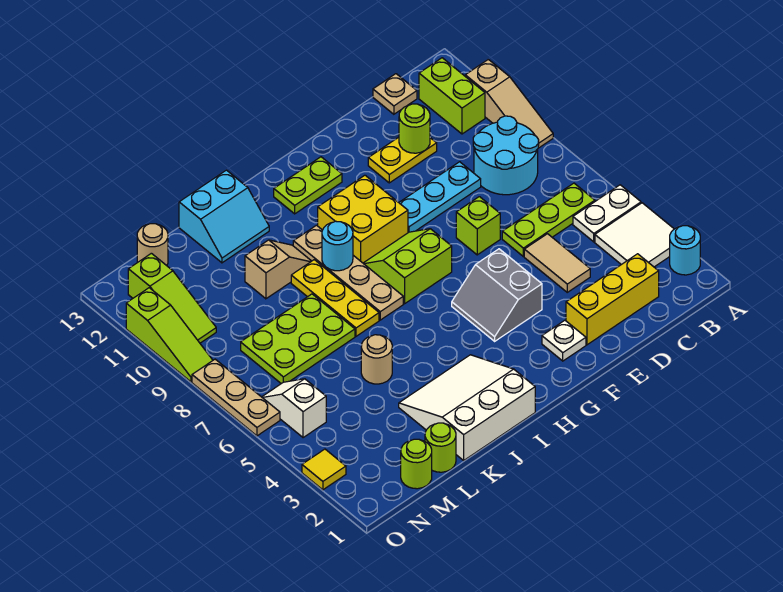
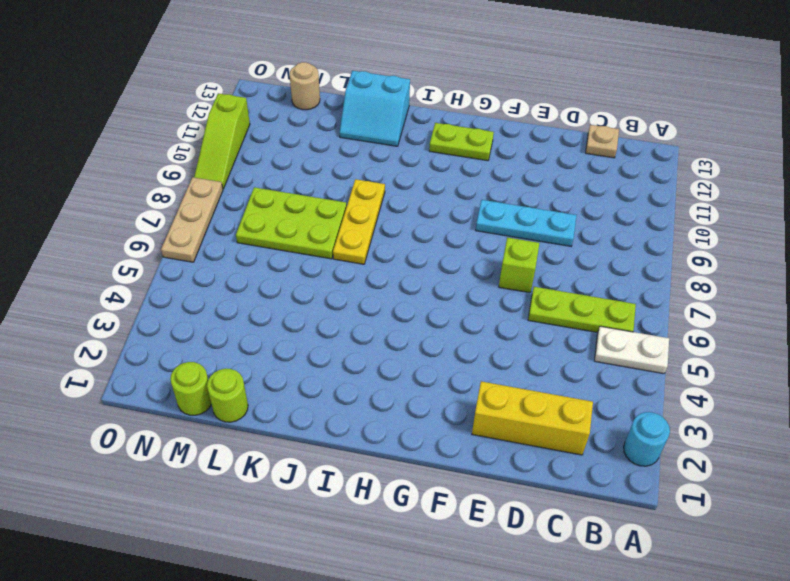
none -> white 2x2 tile [595,203,674,267]
none -> tan 1x3 slope [465,59,553,148]
none -> cyan 2x2 round brick [473,116,539,195]
none -> lime 1x2 brick [419,58,485,134]

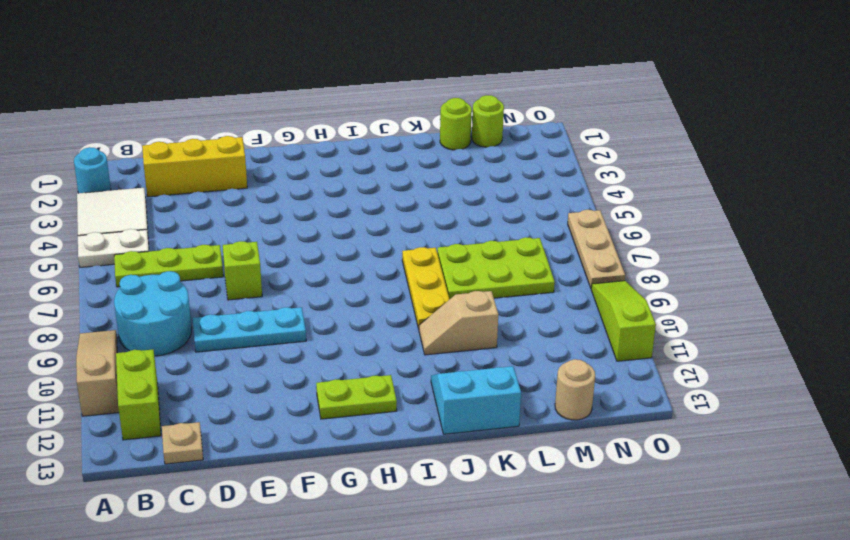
none -> tan 1x2 tile [524,234,590,292]
none -> yellow 1x2 plate [368,137,437,183]
none -> white 1x1 plate [542,320,586,361]
none -> grey 2x2 slope [452,249,542,341]

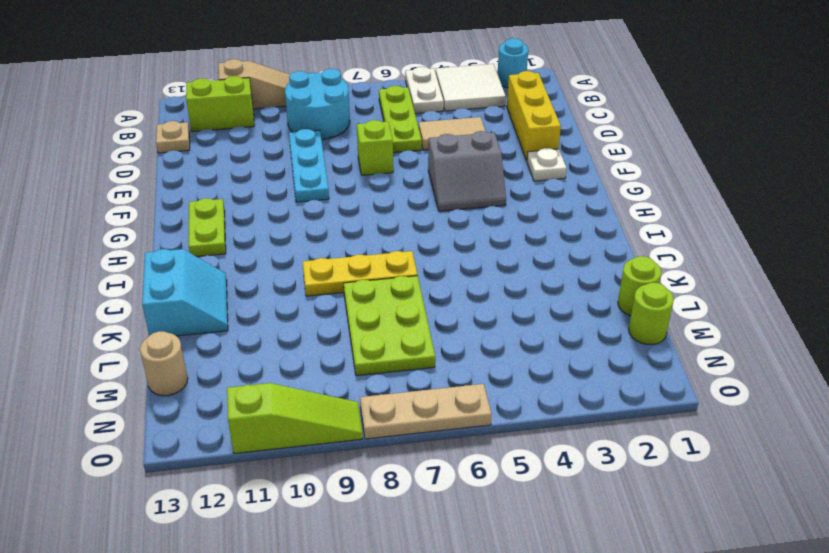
none -> yellow 1x2 plate [368,137,437,183]
none -> lime 2x2 slope [363,229,452,304]
none -> yellow 2x2 brick [318,175,408,263]
none -> white 3x3 slope [399,355,535,460]

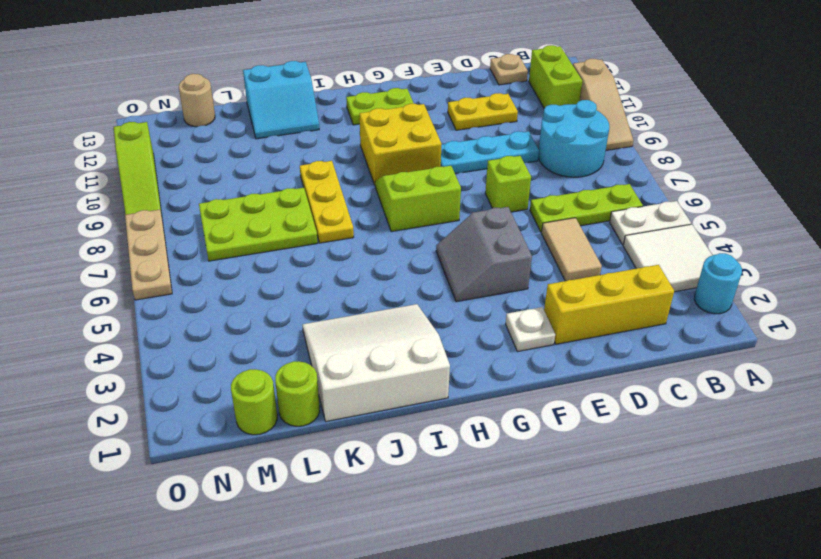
none -> tan 1x4 plate [293,225,403,320]
none -> tan 1x2 slope [245,240,311,299]
none -> tan 1x1 round brick [361,335,392,384]
none -> white 1x2 slope [262,379,326,438]

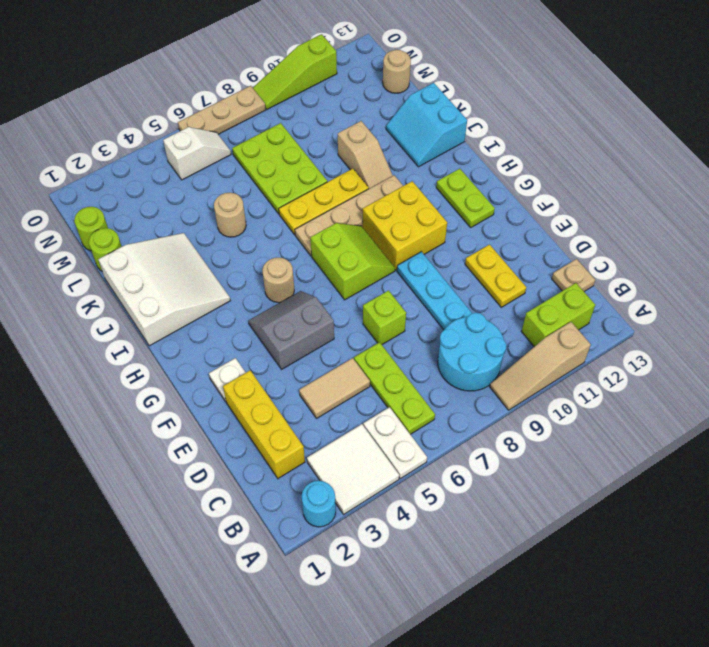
tan 1x1 round brick [263,257,294,303] -> none
none -> lime 1x3 slope [128,253,216,343]
none -> yellow 1x1 tile [302,449,346,490]
none -> lime 1x1 round brick [399,104,430,153]
none -> cyan 1x1 round brick [322,221,353,271]

